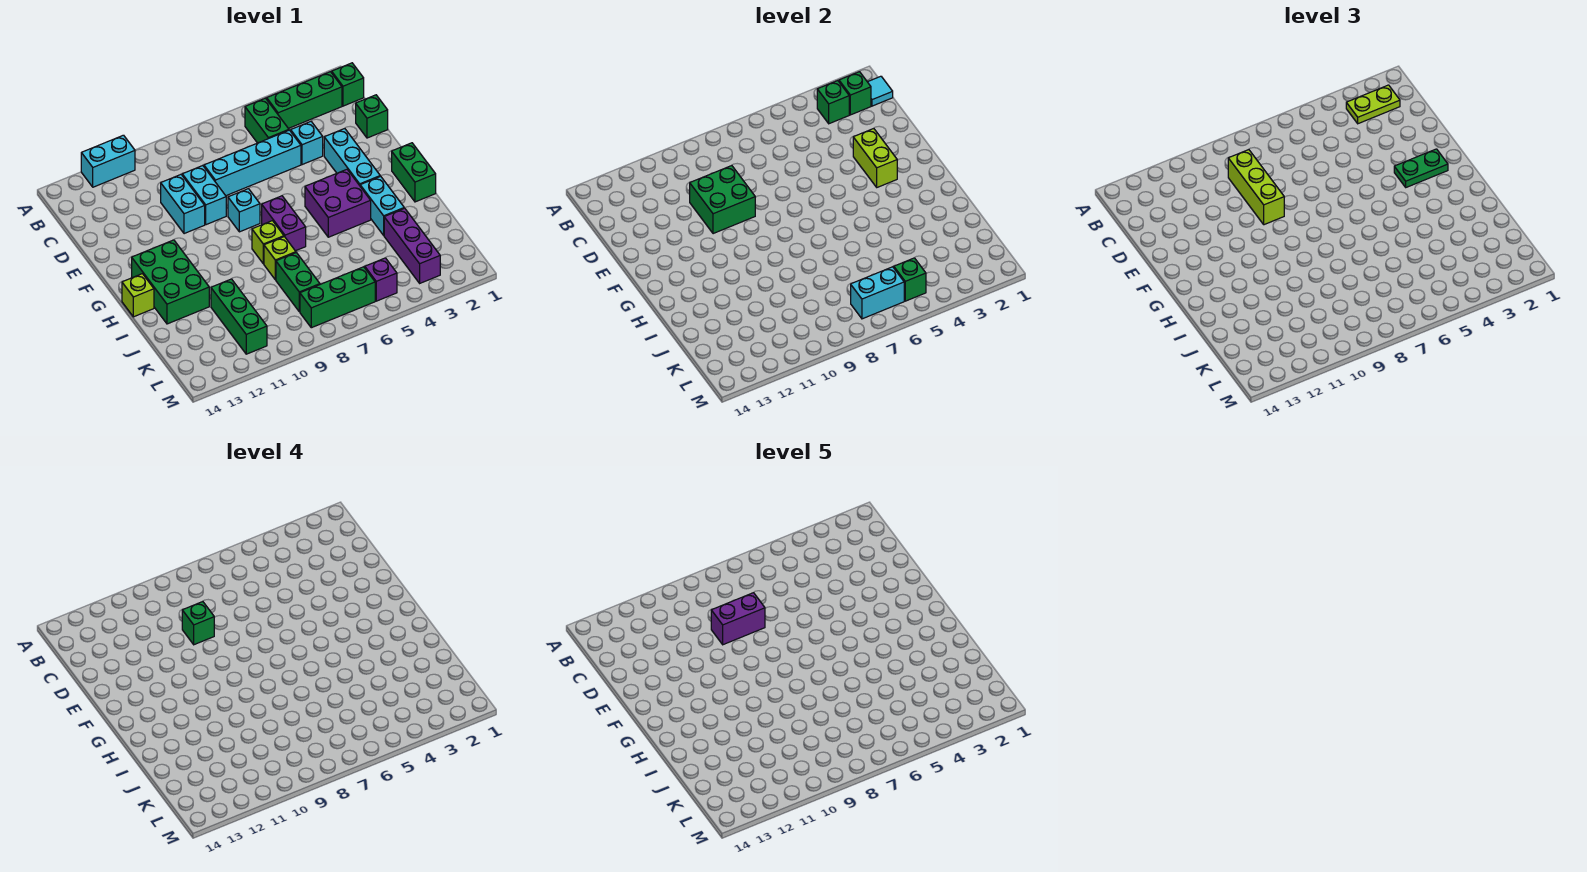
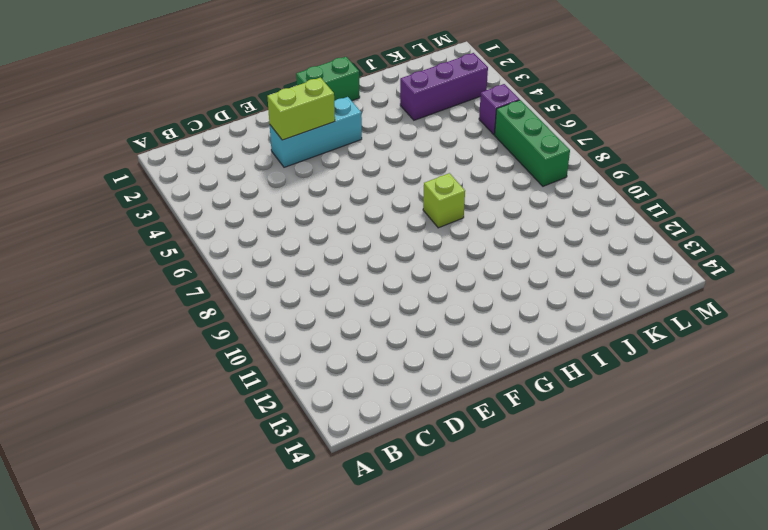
none -> cyan 1x2 brick [81,135,135,187]
none -> green 1x1 brick [332,63,364,106]
none -> green 1x3 brick [267,72,342,129]
none -> green 1x2 brick [245,98,289,143]

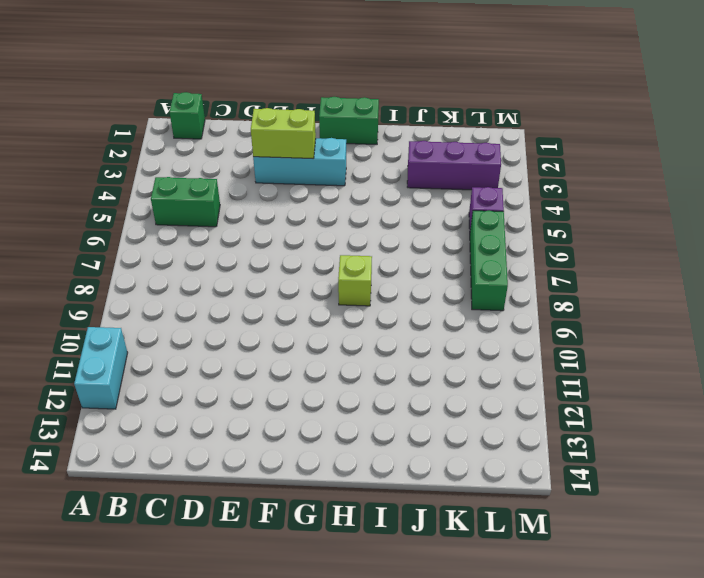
none -> green 1x3 brick [267,72,342,129]
none -> green 1x1 brick [356,95,388,138]
none -> cyan 1x1 brick [291,122,323,165]
none -> cyan 1x4 brick [204,130,301,196]

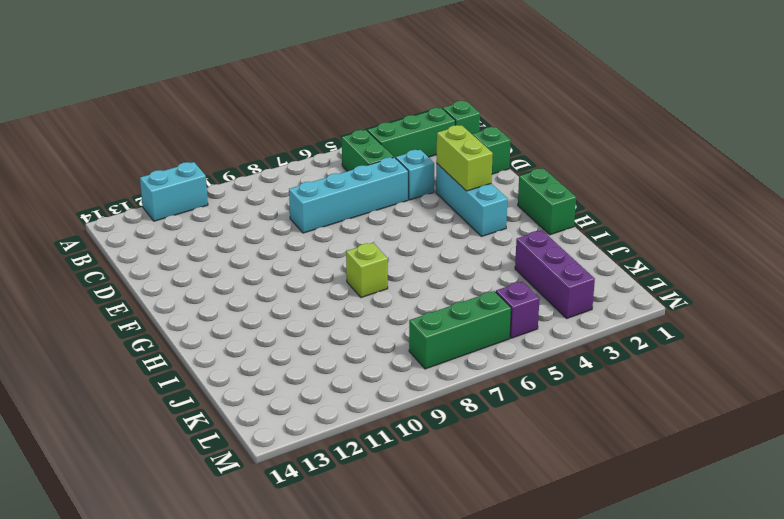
none -> cyan 1x2 brick [182,165,226,225]
none -> cyan 1x2 brick [161,175,205,234]
none -> cyan 1x1 brick [228,189,260,232]
none -> purple 2x2 brick [305,169,371,237]

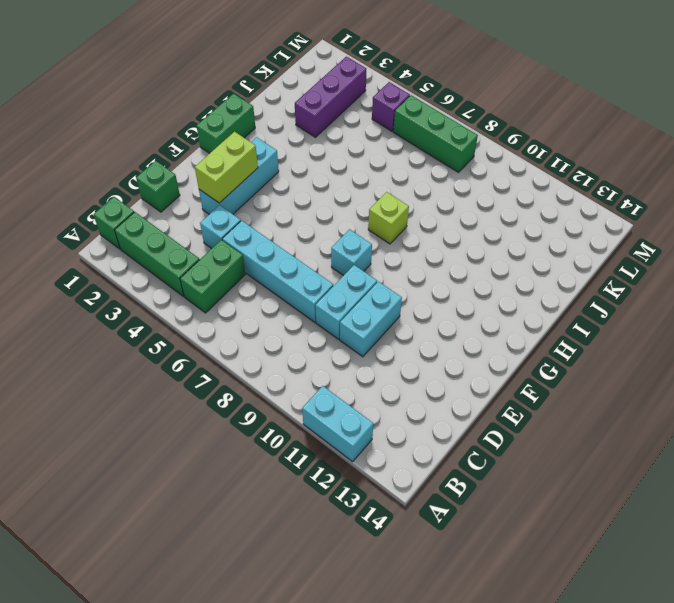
none -> purple 2x2 brick [305,169,371,237]
none -> purple 1x2 brick [262,196,306,251]
none -> green 2x3 brick [132,240,209,324]
none -> cyan 1x2 brick [360,176,404,235]

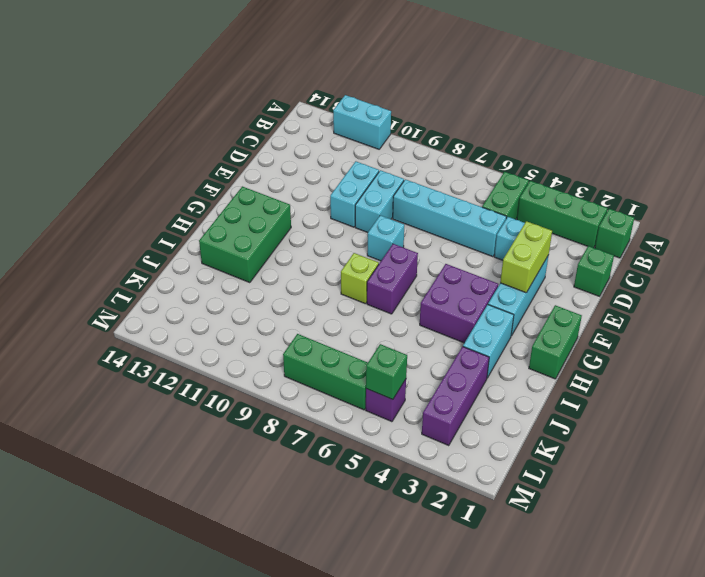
none -> lime 1x1 brick [122,274,154,317]
none -> lime 1x1 brick [264,237,296,280]
none -> green 1x2 brick [276,253,320,312]
none -> green 1x3 brick [211,279,267,354]

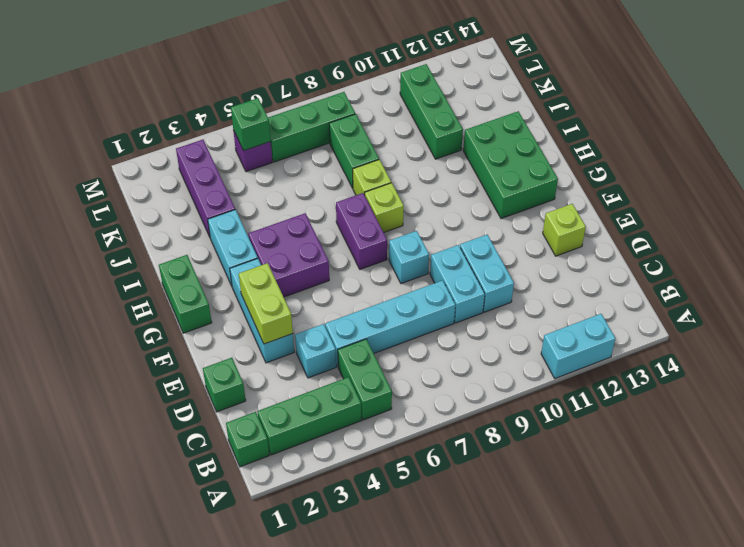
lime 1x1 brick [543,204,586,256] -> lime 1x1 brick moved to [122,274,154,317]
none -> cyan 1x1 tile [868,76,893,106]
none -> green 1x1 brick [839,72,871,115]
none -> green 1x1 brick [817,81,849,124]
none -> green 2x2 brick [690,165,755,234]

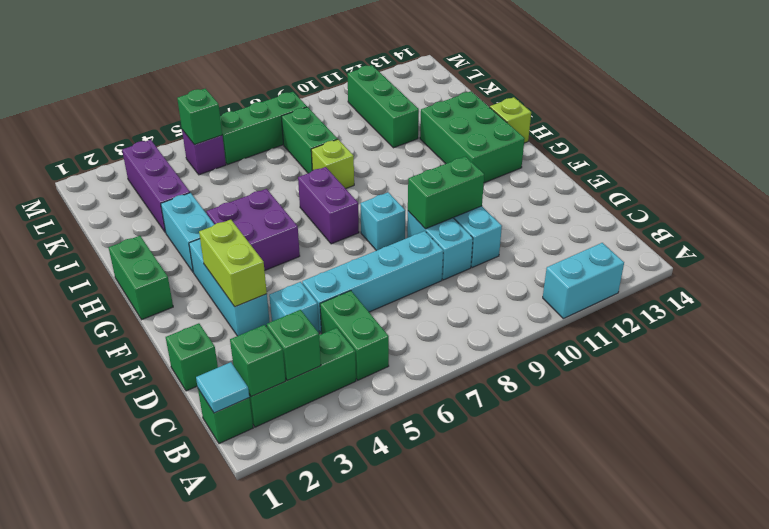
green 1x2 brick [408,156,484,229] -> green 2x2 brick [690,165,755,234]
none -> lime 1x1 brick [252,221,284,264]
none -> cyan 1x2 brick [851,267,904,319]
none -> lime 1x2 plate [1346,85,1400,124]
none -> lime 1x3 brick [1228,150,1284,225]

